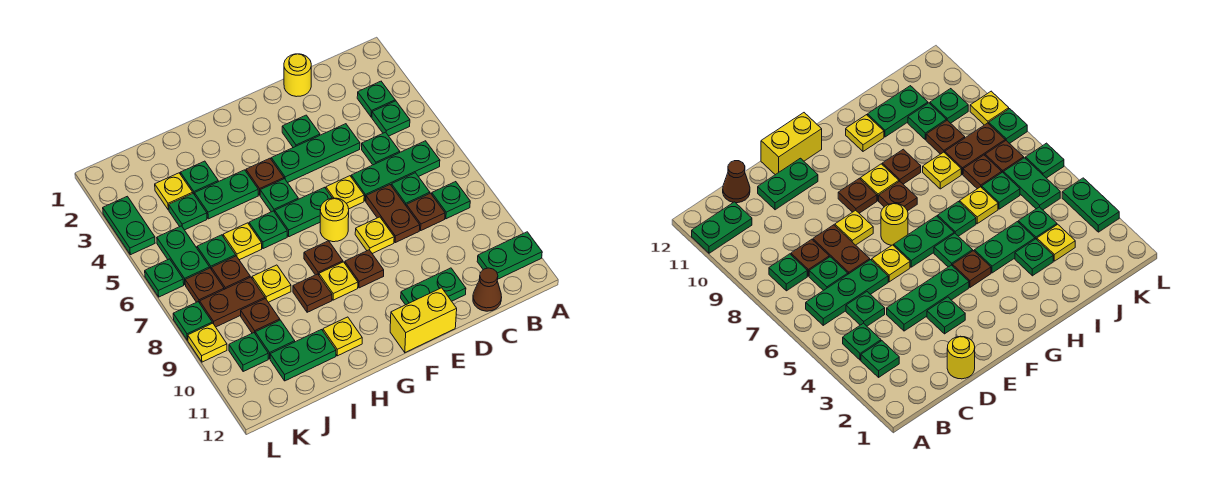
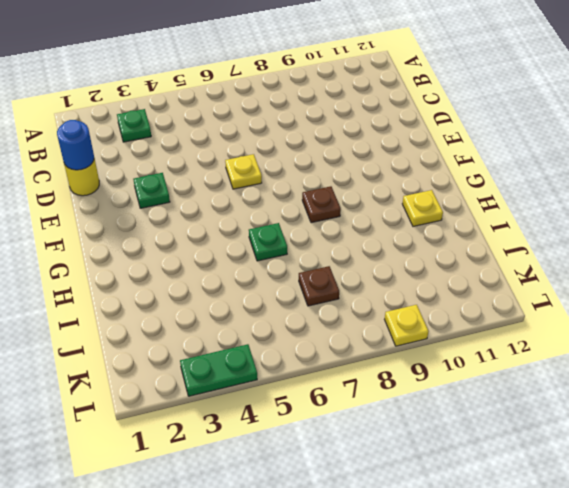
blue 1x1 round brick [57,120,94,170] -> none
none -> green 1x2 plate [477,232,542,279]
none -> green 1x1 plate [372,101,410,136]
none -> green 1x3 plate [351,141,440,201]
none -> green 1x1 plate [432,182,470,219]

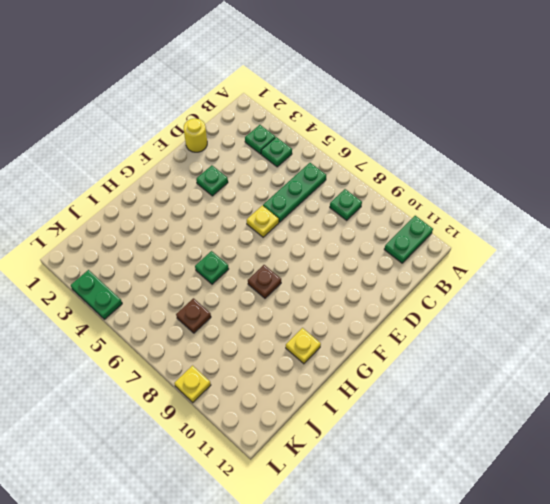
none -> green 1x1 plate [362,132,400,165]
none -> green 1x1 plate [391,173,430,205]
none -> brown 1x1 plate [406,193,445,230]
none -> brown 1x1 cone [473,268,502,311]

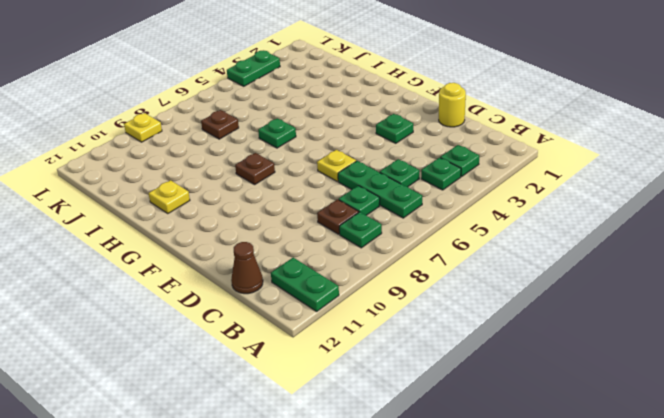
none -> green 1x3 plate [271,124,360,183]
none -> brown 1x2 plate [366,185,420,243]
none -> green 1x2 plate [401,268,466,305]
none -> yellow 1x1 plate [355,217,394,253]

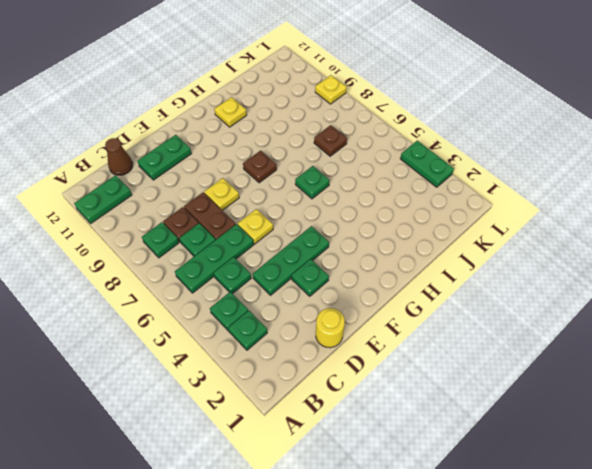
none -> yellow 1x2 brick [390,288,457,353]
none -> green 1x2 plate [275,187,332,237]
none -> yellow 1x1 round brick [320,198,349,242]
none -> brown 1x1 plate [345,250,384,288]

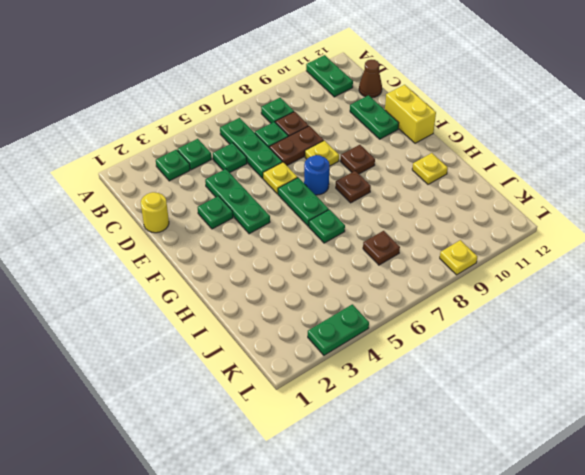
blue 1x1 round brick [304,155,329,195] -> yellow 1x1 round brick [320,198,349,242]
none -> brown 1x1 plate [246,158,284,195]
none -> green 1x1 plate [260,179,298,212]
none -> yellow 1x1 plate [319,262,358,300]
none -> green 1x2 plate [195,170,258,219]

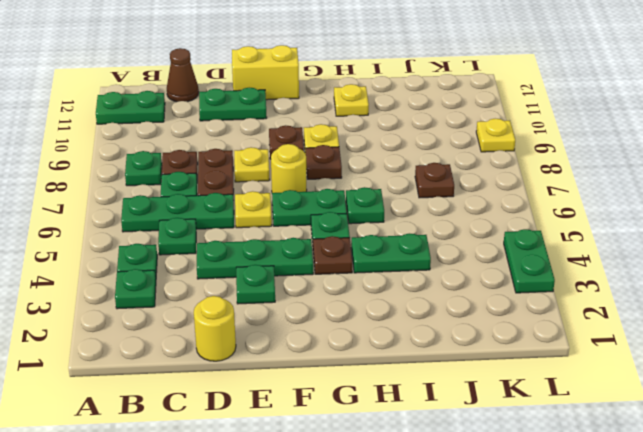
none -> brown 1x1 plate [293,274,332,312]
none -> green 1x1 plate [180,161,218,195]
none -> yellow 1x1 plate [223,223,262,260]
none -> yellow 1x1 plate [252,265,291,302]

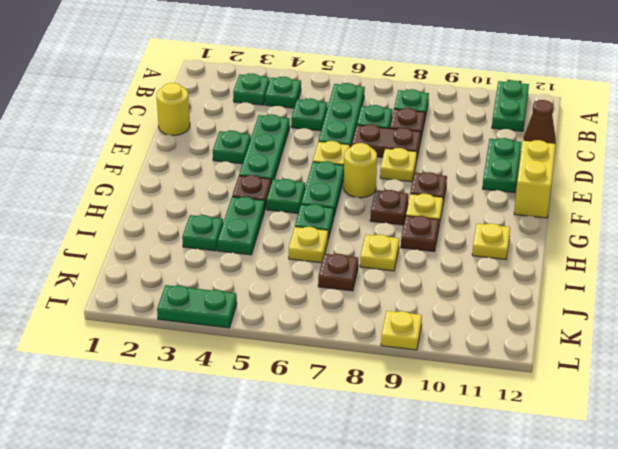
none -> green 1x2 plate [270,330,336,381]
none -> yellow 1x1 plate [155,173,193,210]
none -> green 1x1 plate [169,194,207,230]
none -> green 1x1 plate [197,235,236,270]

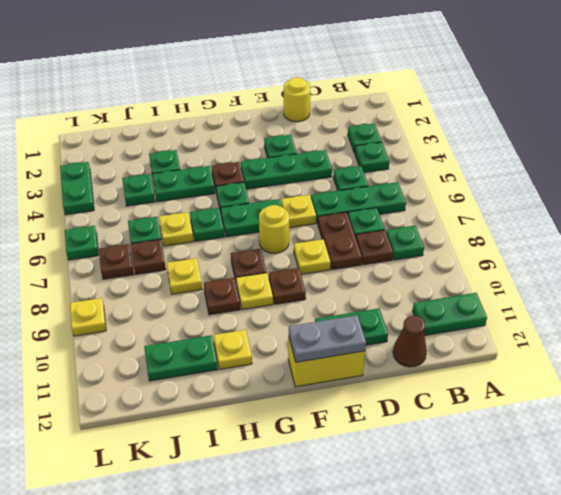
grey 1x2 plate [289,315,366,362] -> none
none -> yellow 1x1 plate [155,173,193,210]
none -> brown 1x2 plate [200,277,265,327]
none -> brown 1x1 plate [241,299,280,333]
none -> green 1x1 plate [255,320,295,359]

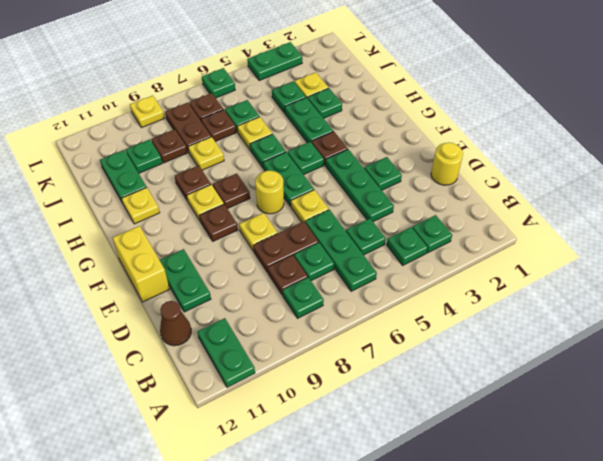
none -> green 1x2 plate [157,226,210,285]
none -> green 1x1 plate [229,333,268,371]
none -> green 1x1 plate [173,302,212,340]

